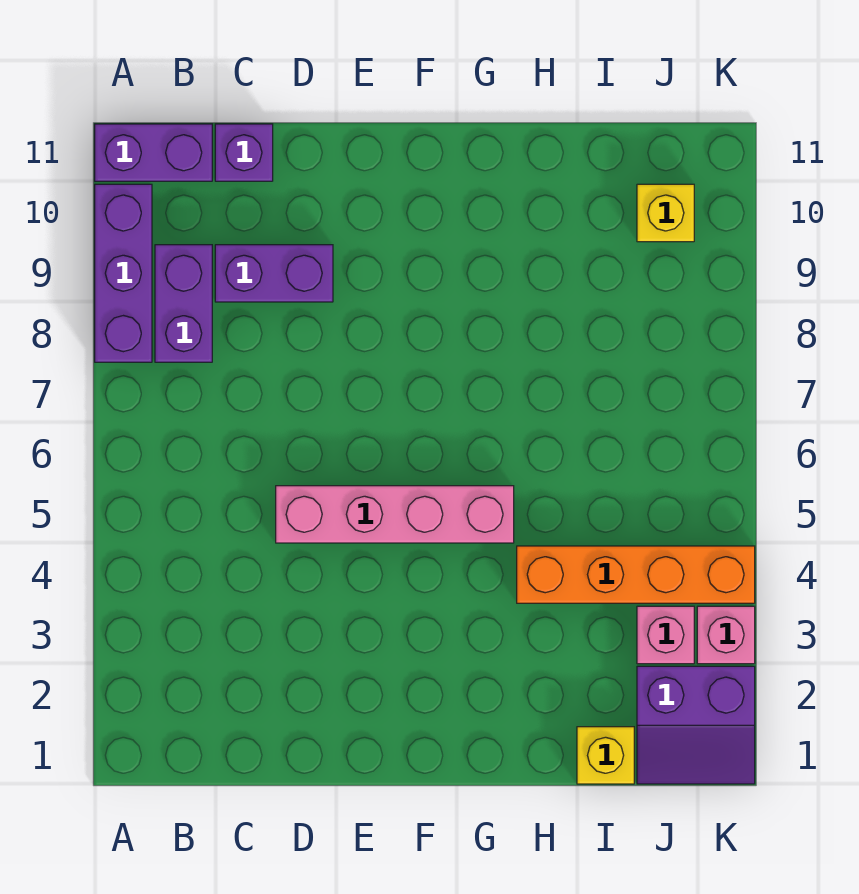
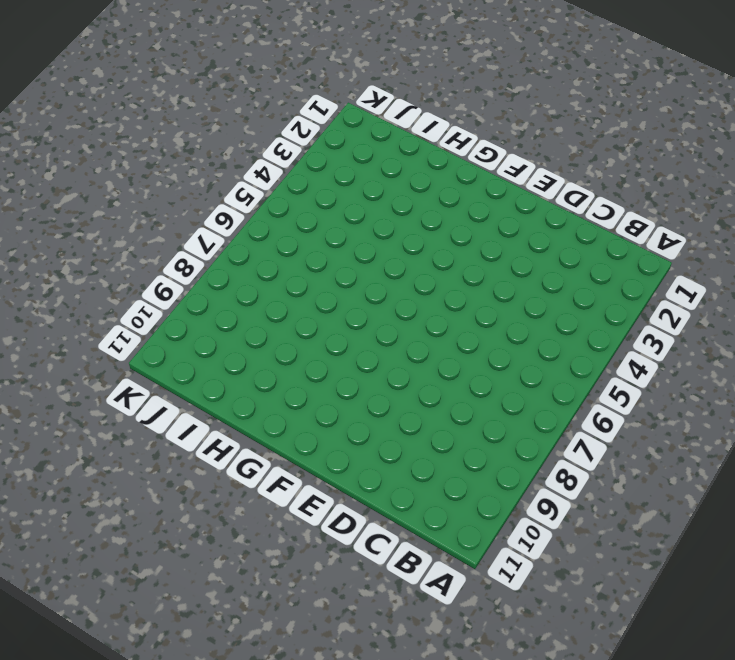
none -> purple 1x3 brick [95,184,152,362]
none -> purple 1x2 brick [95,124,212,181]
none -> purple 1x2 brick [155,245,212,362]

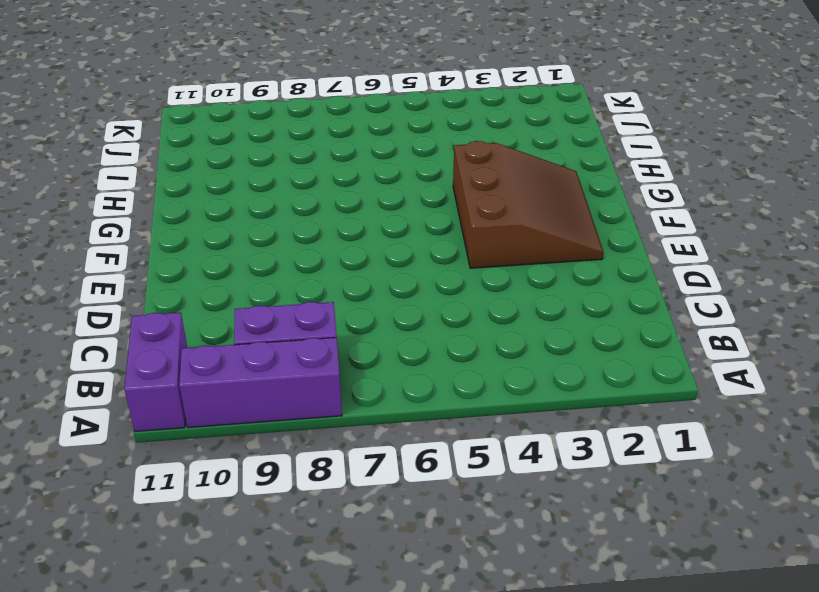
brown 3x3 slope [453,141,603,268] -> none
none -> purple 1x2 brick [215,245,333,302]
none -> purple 1x1 brick [215,124,273,181]
none -> pink 1x4 brick [276,486,514,543]

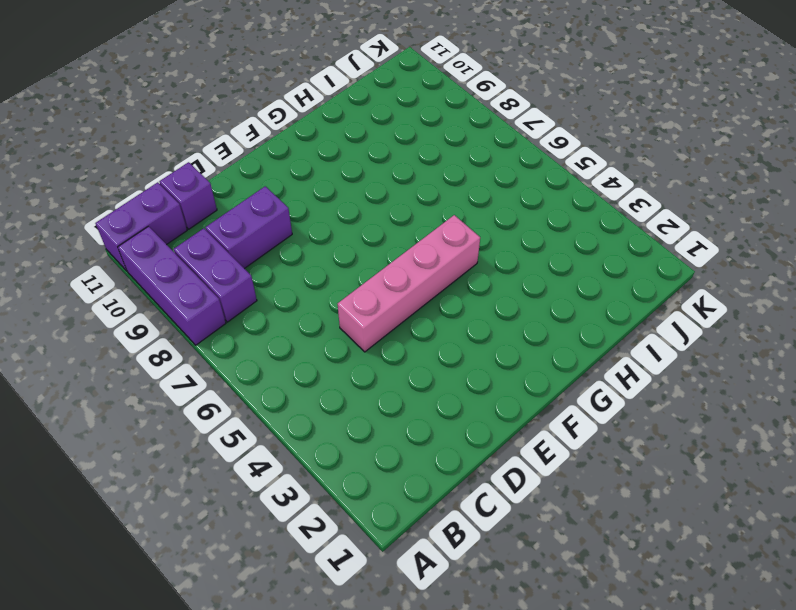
none -> orange 1x4 brick [517,546,755,603]
none -> yellow 1x1 brick [577,727,634,784]
none -> purple 2x2 slope [637,666,755,784]

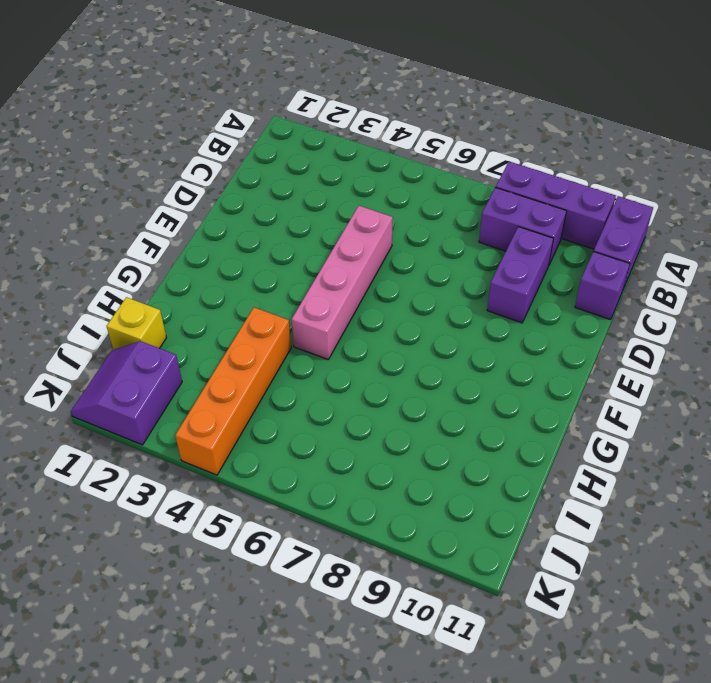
none -> pink 1x1 brick [637,606,694,664]
none -> yellow 1x1 brick [637,184,694,242]
none -> pink 1x1 brick [697,606,755,664]

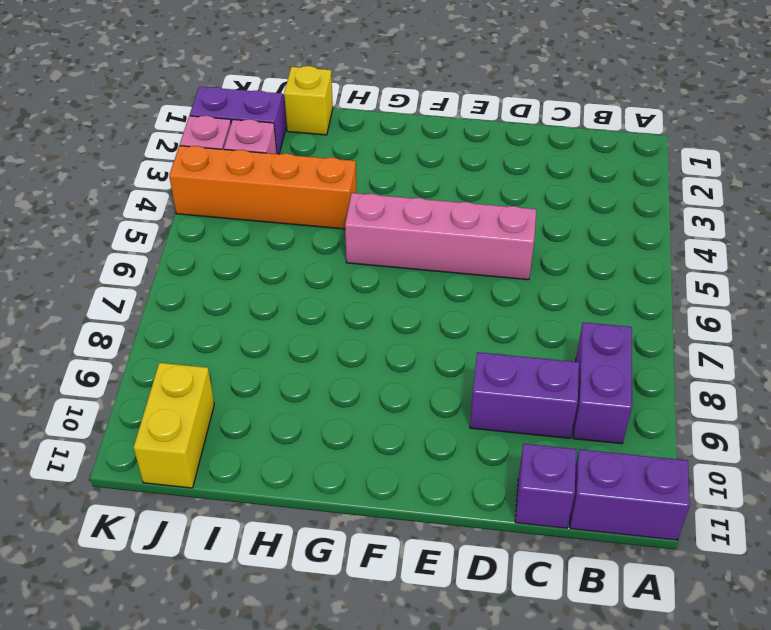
yellow 1x2 brick [134,363,214,488] -> yellow 1x1 brick [637,184,694,242]
none -> purple 1x3 brick [95,184,152,362]

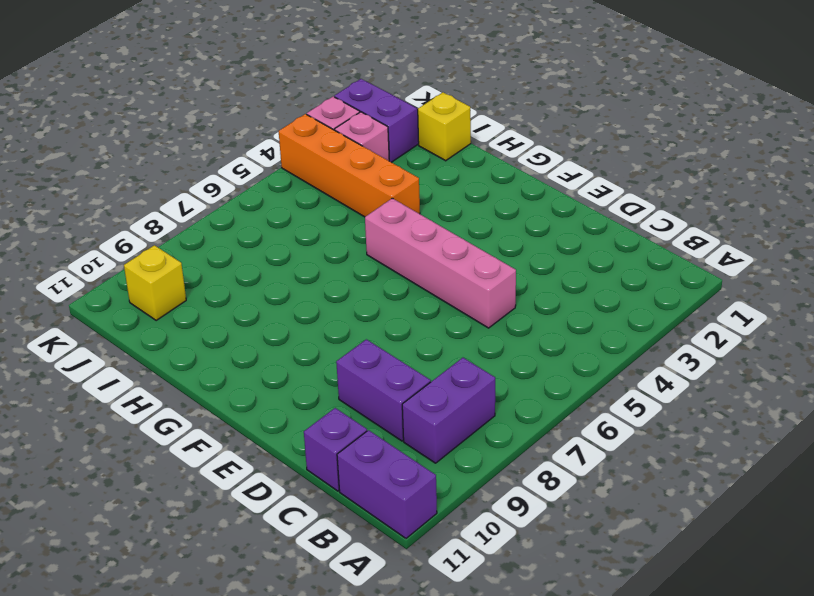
none -> purple 1x3 brick [95,184,152,362]

